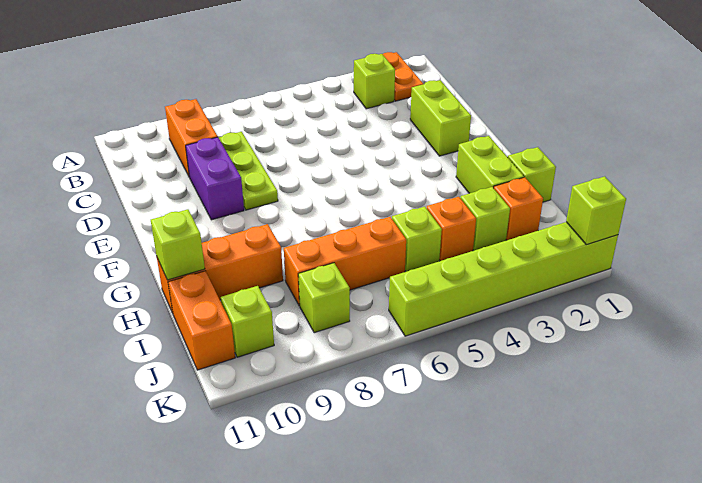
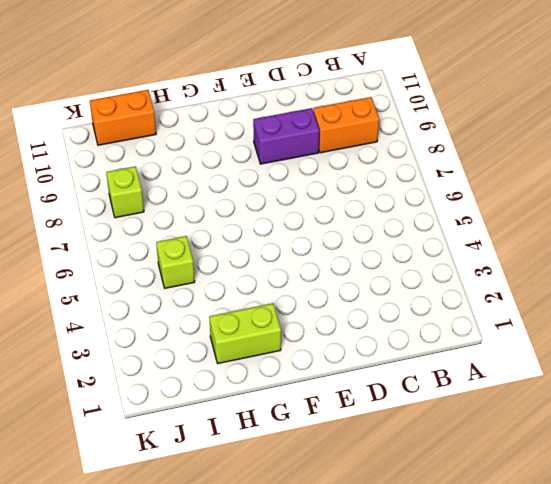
none -> orange 1x2 plate [383,52,423,101]
none -> lime 1x1 brick [354,54,395,109]
none -> lime 1x3 plate [218,132,278,210]

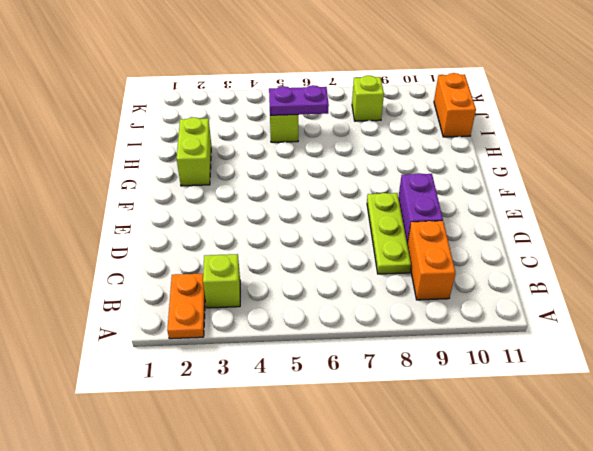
purple 1x2 plate [269,85,329,115] -> none
none -> lime 1x2 brick [410,80,471,156]
none -> lime 1x1 brick [508,147,556,202]
none -> orange 1x3 brick [157,224,283,313]

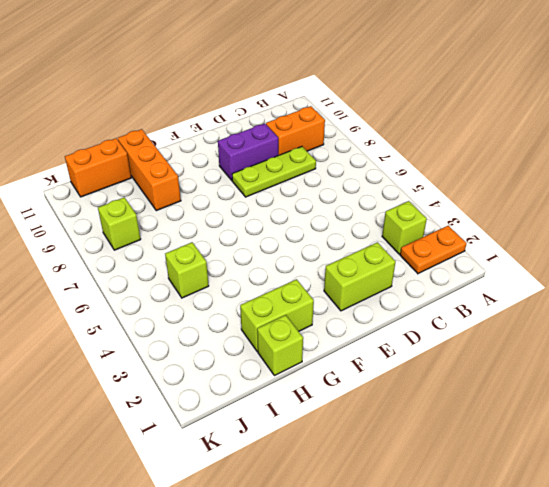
none -> orange 1x1 brick [494,177,543,240]
none -> lime 1x1 brick [460,187,510,250]
none -> orange 1x1 brick [427,197,476,261]

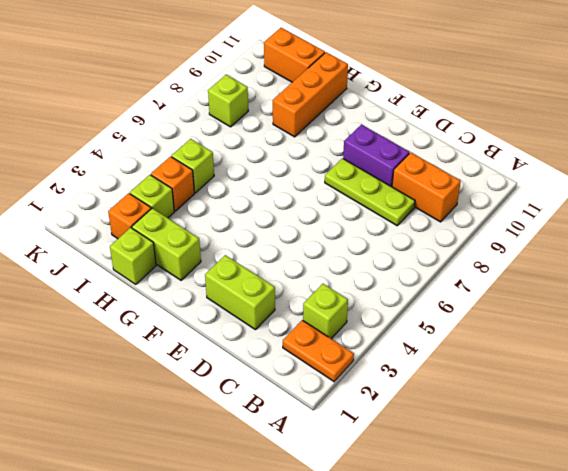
none -> orange 1x3 brick [284,217,406,306]
none -> lime 1x1 brick [221,286,274,357]
none -> lime 1x6 brick [389,222,618,336]

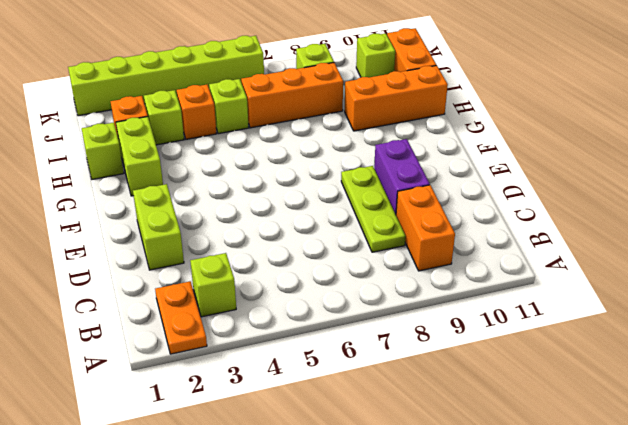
none -> lime 1x1 brick [151,209,205,280]
none -> lime 1x1 brick [566,176,626,245]

